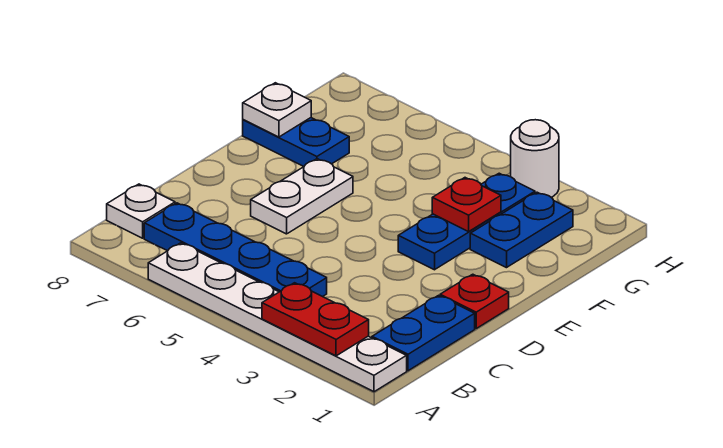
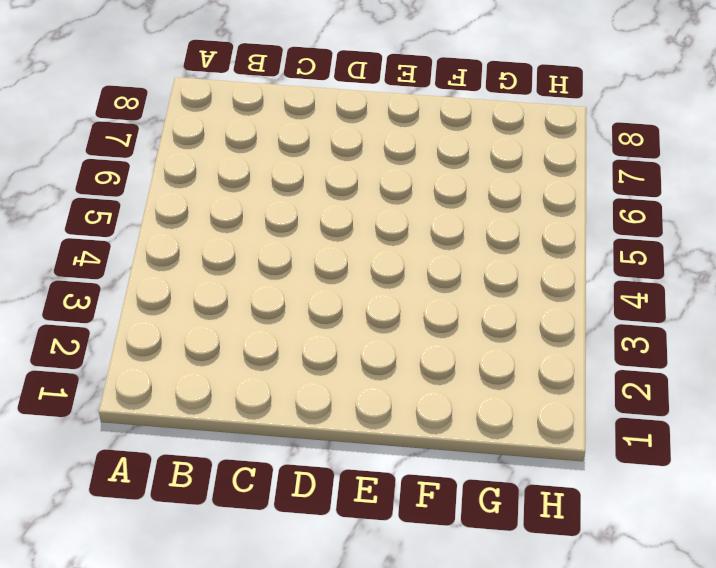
none -> white 1x6 plate [148,243,407,392]
none -> blue 1x2 plate [372,295,475,371]
none -> blue 1x4 plate [144,203,327,297]

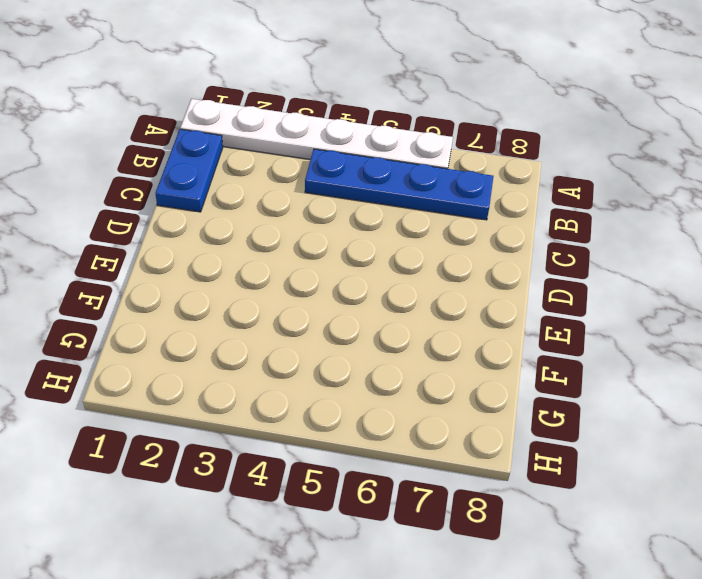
none -> white 1x1 plate [107,184,175,238]
none -> red 1x1 plate [440,274,509,328]
none -> white 1x2 plate [251,159,353,234]

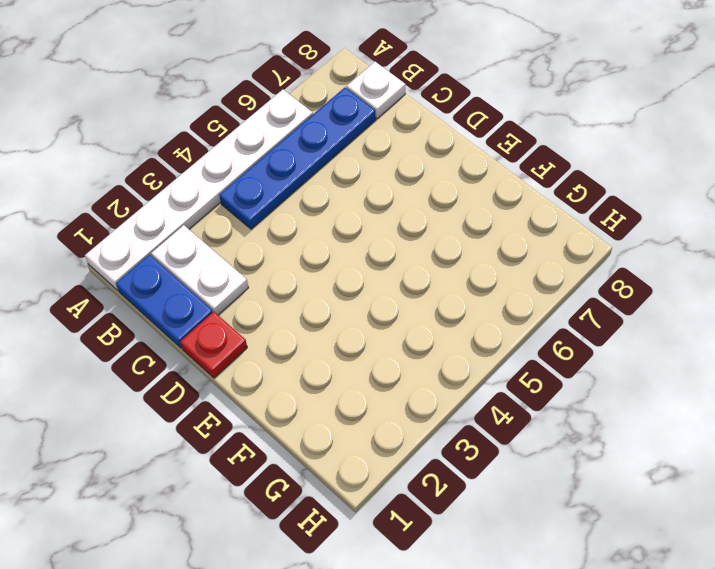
white 1x2 plate [151,225,248,315] -> white 1x2 plate moved to [251,159,353,234]
none -> blue 1x3 plate [398,173,535,270]
none -> blue 1x2 plate [470,192,573,268]
none -> blue 1x2 plate [243,118,349,166]

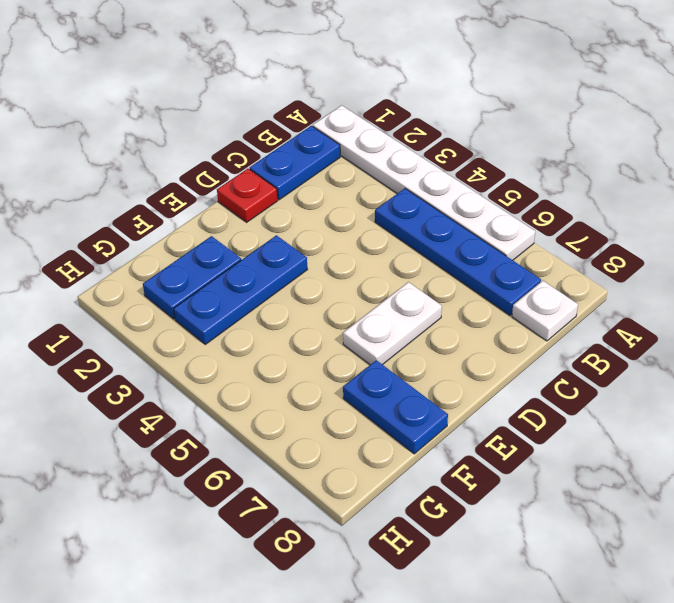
none -> white 1x1 round brick [511,120,559,197]
none -> red 1x2 plate [262,283,369,356]
none -> red 1x1 plate [432,178,501,232]

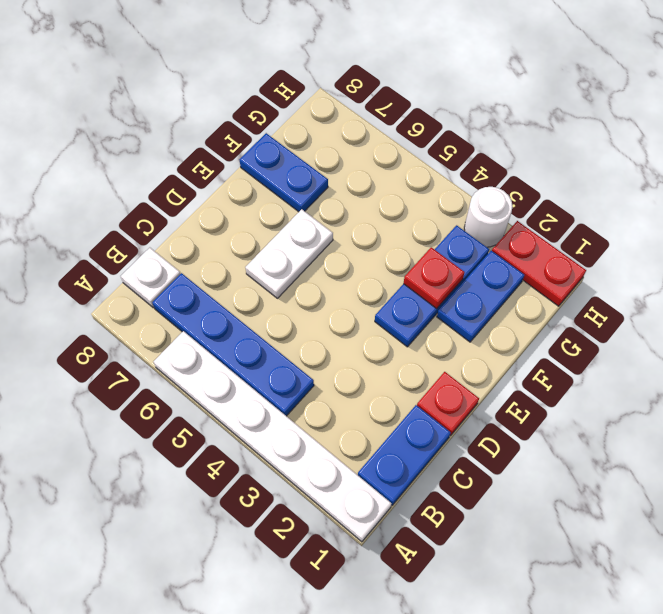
red 1x2 plate [492,221,586,306] -> red 1x2 plate moved to [262,283,369,356]
none -> white 1x1 plate [243,83,311,137]

